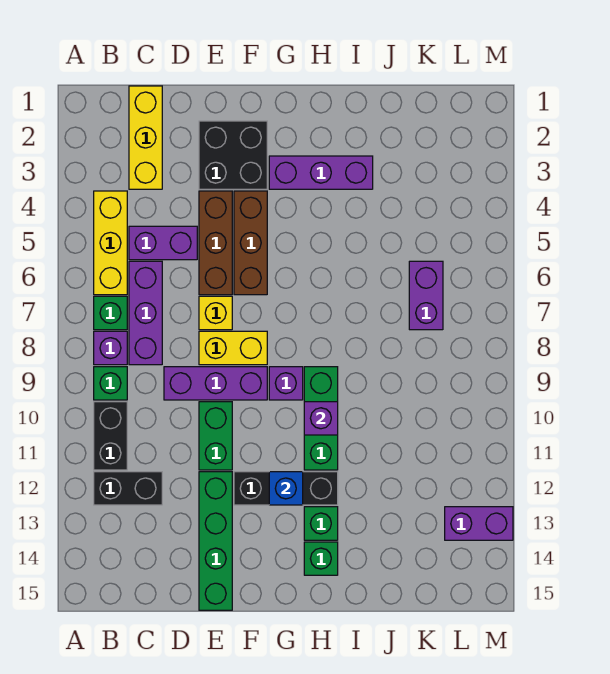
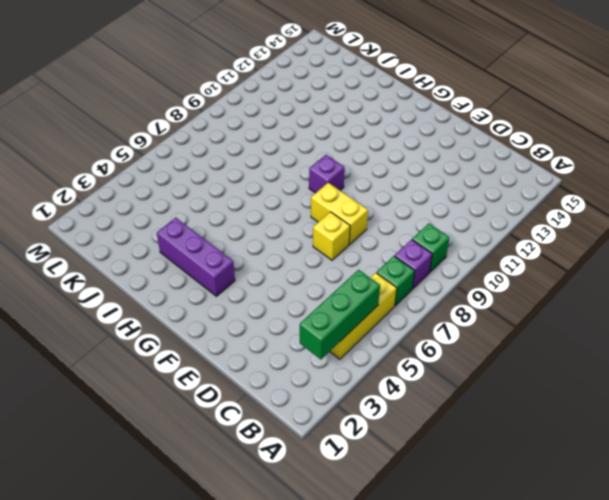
green 1x3 brick [300,270,380,359] -> green 1x3 brick moved to [304,367,338,470]
none -> black 1x2 brick [94,402,127,470]
none -> black 1x2 brick [94,472,162,505]
none -> yellow 1x3 brick [129,86,162,189]

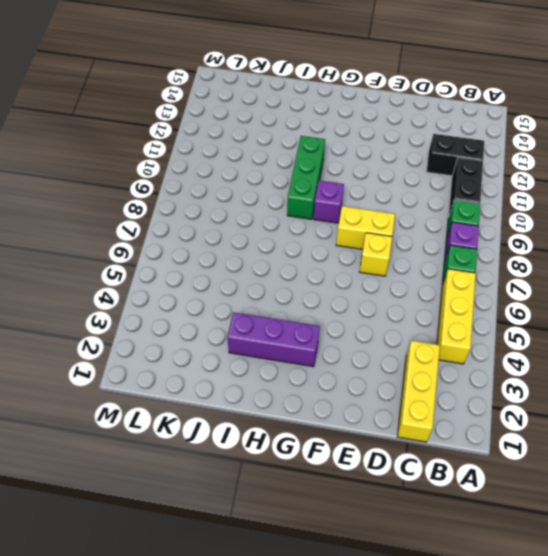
none -> purple 1x2 brick [129,226,197,260]
none -> purple 1x3 brick [129,261,162,365]
none -> purple 1x3 brick [164,367,267,400]

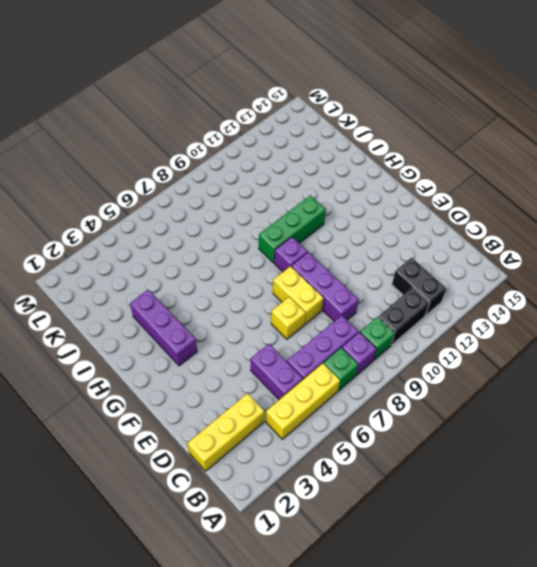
none -> black 2x2 brick [199,121,267,189]
none -> brown 1x3 brick [199,191,232,295]
none -> green 1x2 brick [199,402,232,470]

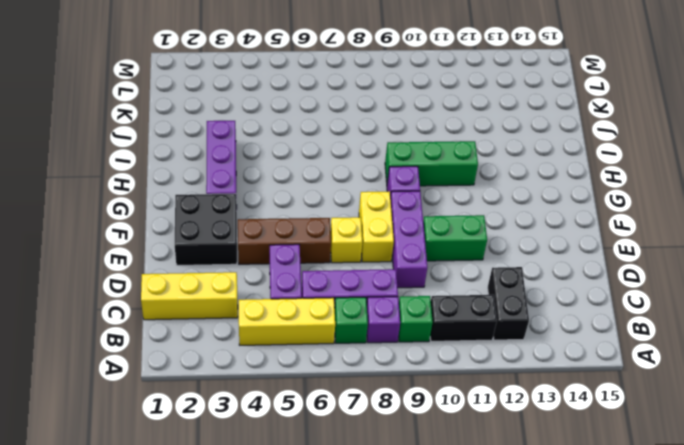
none -> green 1x4 brick [199,472,232,610]
none -> brown 1x3 brick [234,191,267,295]
none -> black 1x3 brick [234,472,338,505]

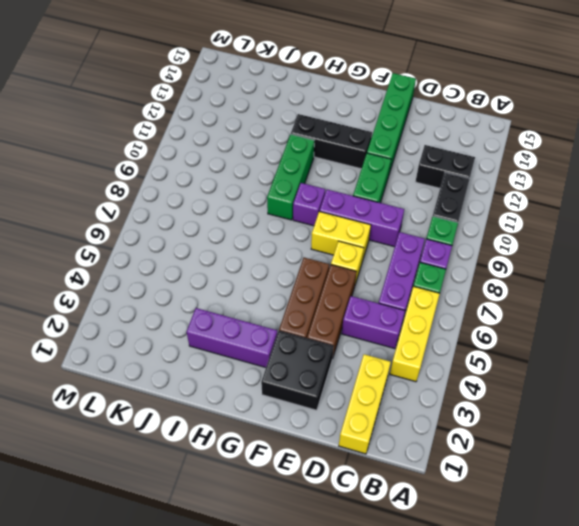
none -> green 1x1 brick [304,507,338,540]
none -> green 1x1 brick [304,542,338,575]
none -> purple 1x2 brick [409,261,443,330]

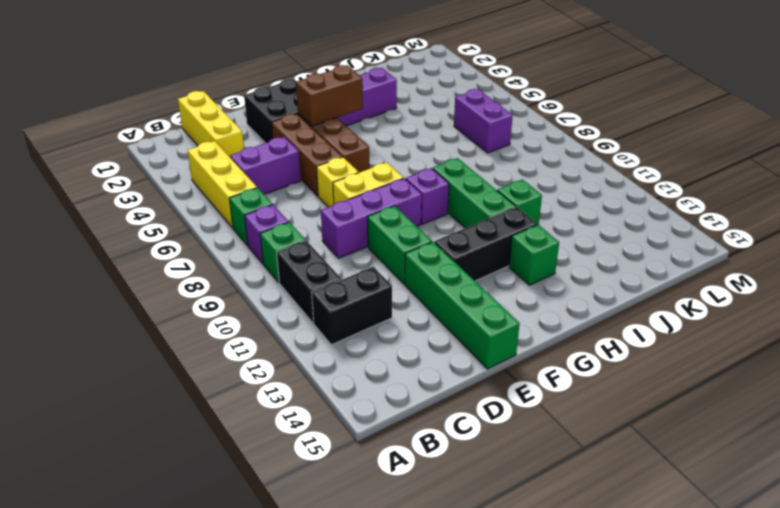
brown 1x2 brick [296,65,363,126] -> none
green 1x1 brick [497,179,542,225] -> green 1x1 brick moved to [304,542,338,575]
none -> purple 1x3 brick [129,261,162,365]
none -> purple 1x2 brick [445,507,513,540]
none -> blue 1x1 brick [269,472,303,505]

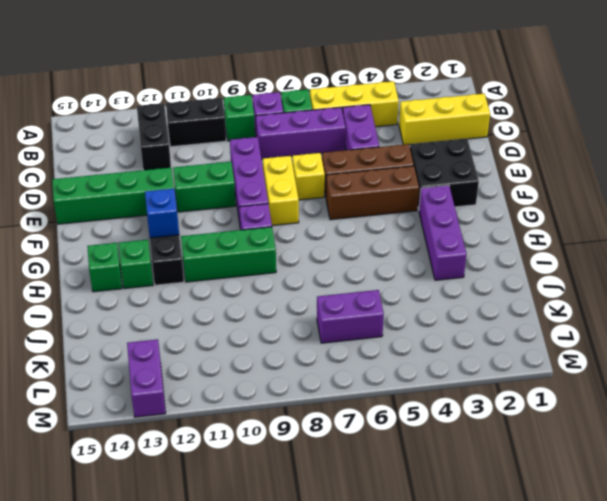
none -> purple 1x1 brick [304,402,338,435]

